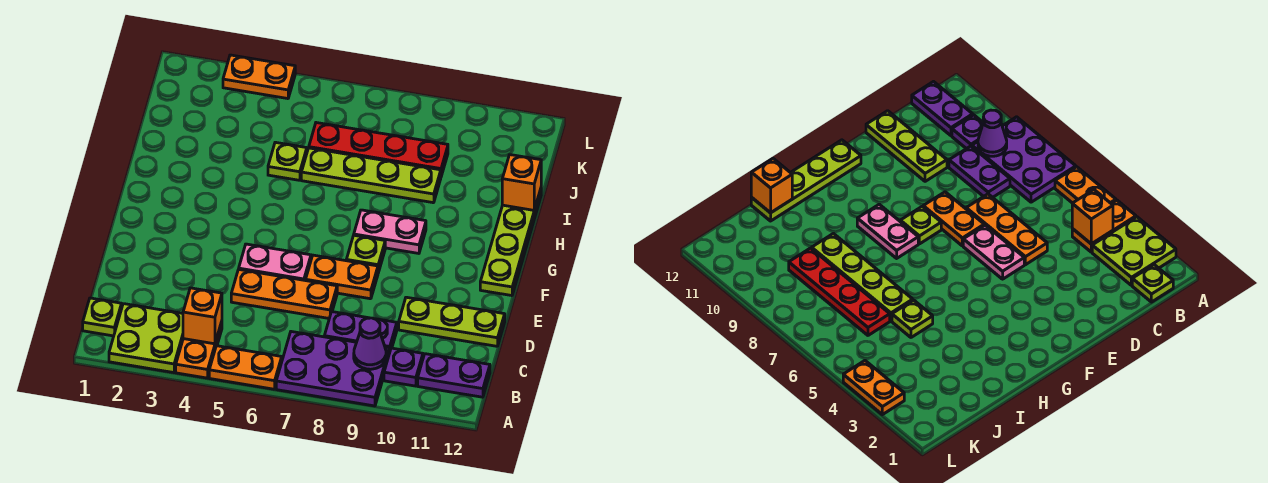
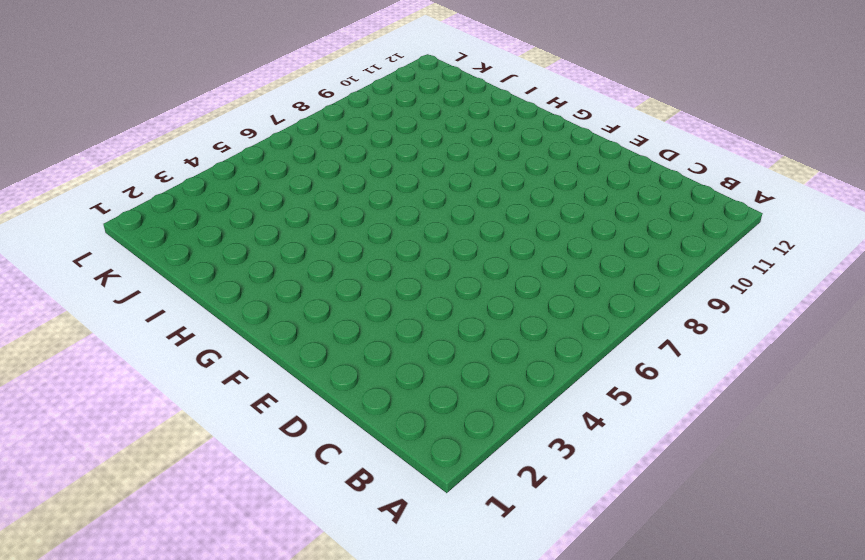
none -> lime 2x2 plate [109,304,183,373]
none -> orange 1x2 plate [176,322,222,378]
none -> orange 1x2 plate [209,346,282,389]

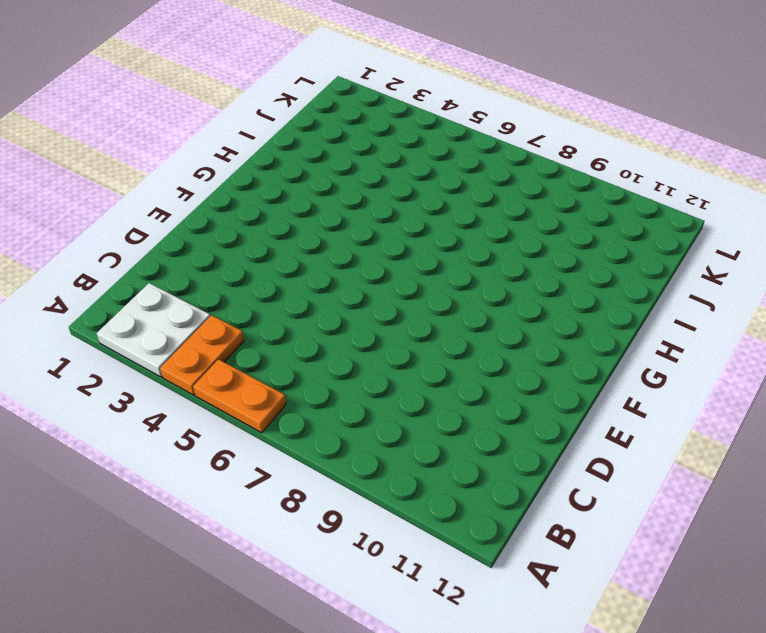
white 2x2 plate [97,283,210,377] -> lime 2x2 plate [109,304,183,373]
none -> purple 2x3 plate [276,332,389,406]
none -> lime 1x1 plate [83,298,122,336]
none -> purple 1x1 plate [384,348,423,386]

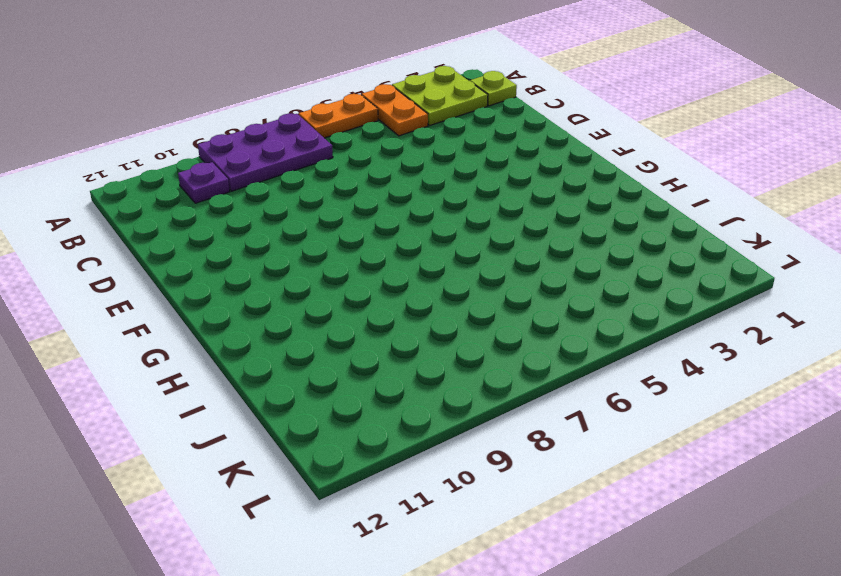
none -> purple 1x2 plate [418,354,490,397]
none -> purple 1x2 plate [324,312,397,353]
none -> orange 1x3 plate [231,269,337,318]

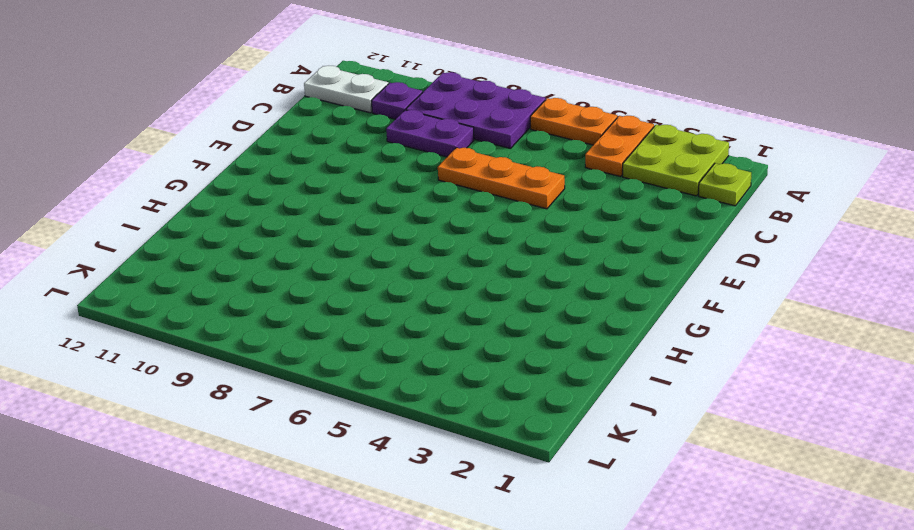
white 1x2 plate [304,66,388,113] -> purple 1x2 plate [418,354,490,397]
none -> lime 1x3 plate [399,297,505,346]
none -> pink 1x2 plate [239,244,311,281]
none -> orange 1x2 plate [306,255,378,299]

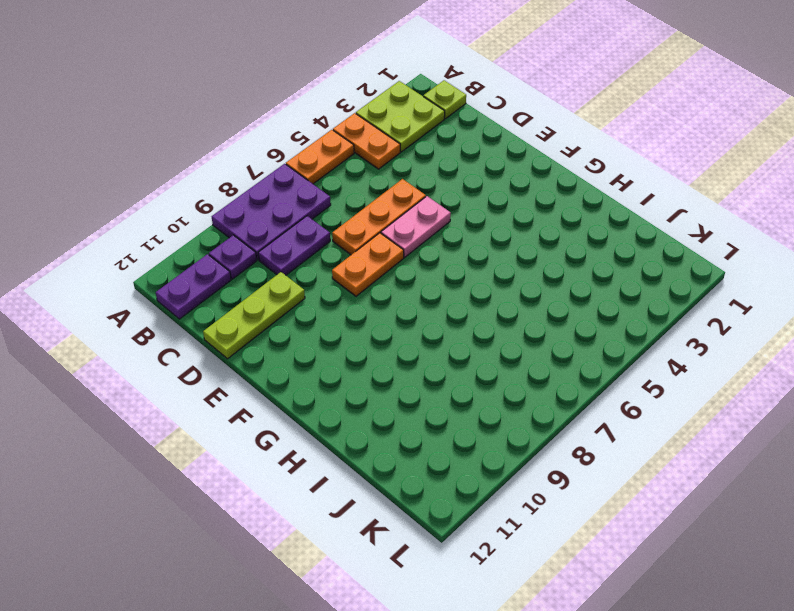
none -> lime 1x1 plate [346,235,385,273]
none -> lime 1x4 plate [480,189,541,296]
none -> pink 1x2 plate [354,210,426,253]

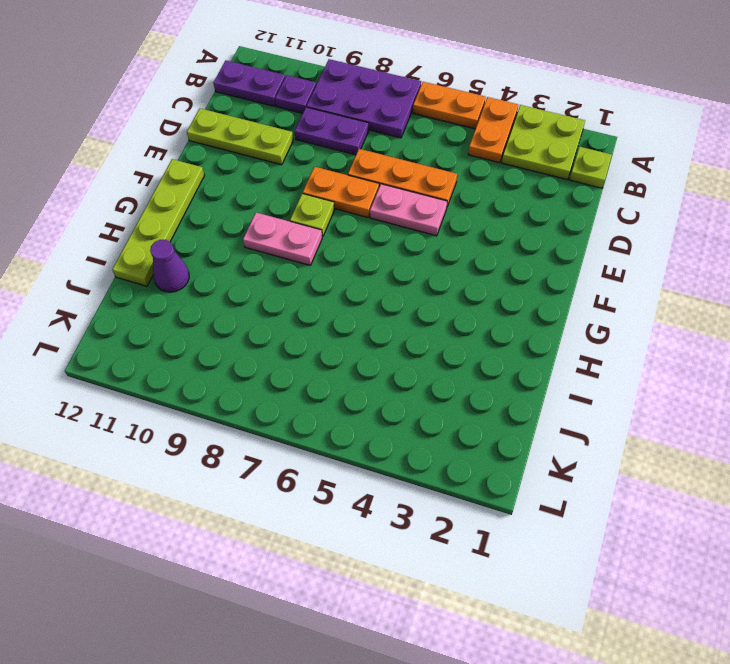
purple 1x1 cone [150,240,189,292] -> purple 1x1 cone moved to [354,318,386,369]
none -> lime 1x1 plate [268,142,307,180]
none -> lime 1x4 plate [301,148,441,203]
none -> red 1x4 plate [309,123,448,176]

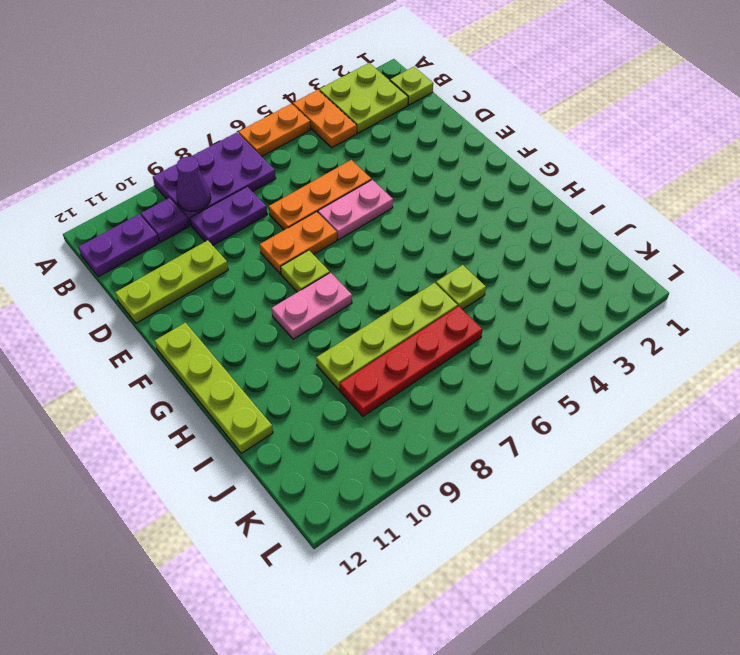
none -> orange 1x2 plate [223,55,295,99]
none -> orange 1x1 brick [183,288,222,344]
none -> orange 1x1 brick [502,155,541,210]

